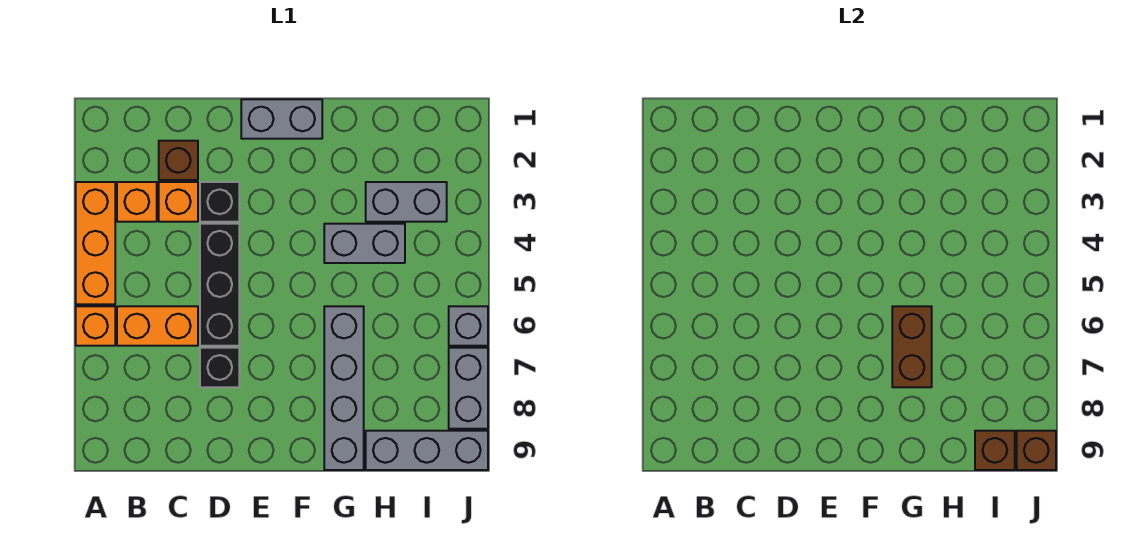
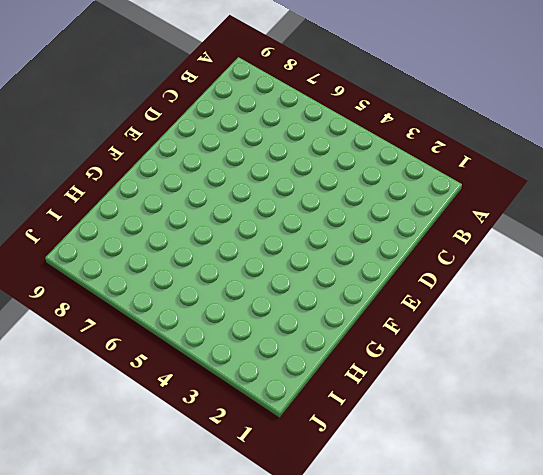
none -> orange 1x3 brick [76,182,115,304]
none -> orange 1x1 brick [76,306,115,346]
none -> orange 1x1 brick [117,182,157,222]

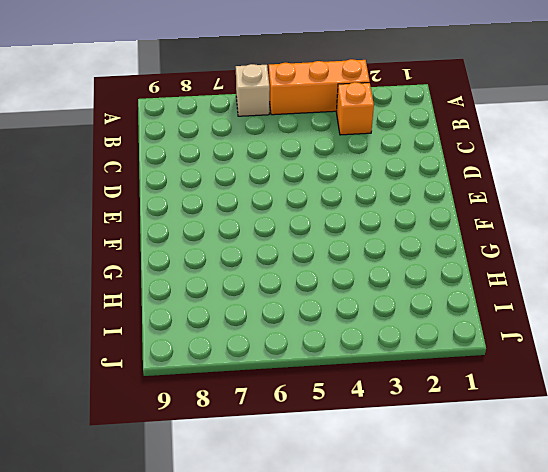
tan 1x1 brick [236,64,270,116] -> orange 1x1 brick [76,306,115,346]
none -> orange 1x2 brick [117,306,198,346]
none -> brown 1x1 brick [159,141,198,180]
none -> orange 1x1 brick [159,182,198,222]

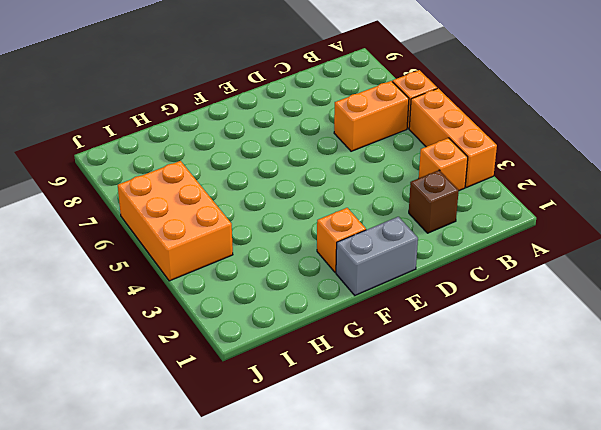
orange 1x1 brick [317,208,366,273] -> orange 1x1 brick moved to [159,182,198,222]
orange 2x3 brick [118,161,233,281] -> grey 1x1 brick [449,306,488,346]
none -> black 1x1 brick [200,182,239,222]
none -> black 1x3 brick [200,224,239,346]
none -> black 1x1 brick [200,348,239,387]

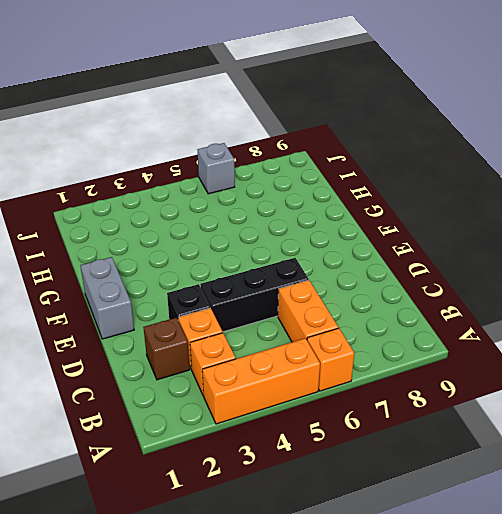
none -> black 1x1 brick [200,348,239,387]
none -> grey 1x2 brick [324,224,405,263]
none -> grey 1x4 brick [324,306,364,470]

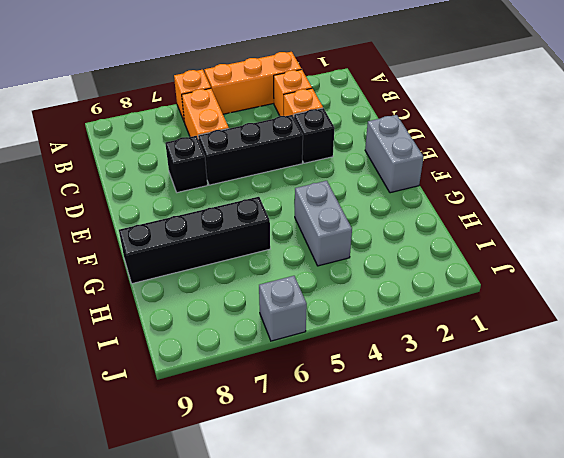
black 1x4 brick [119,197,270,284] -> grey 1x4 brick [324,306,364,470]
none -> brown 1x1 brick [159,141,198,180]
none -> grey 1x2 brick [366,182,447,222]
none -> grey 1x3 brick [366,431,488,470]

